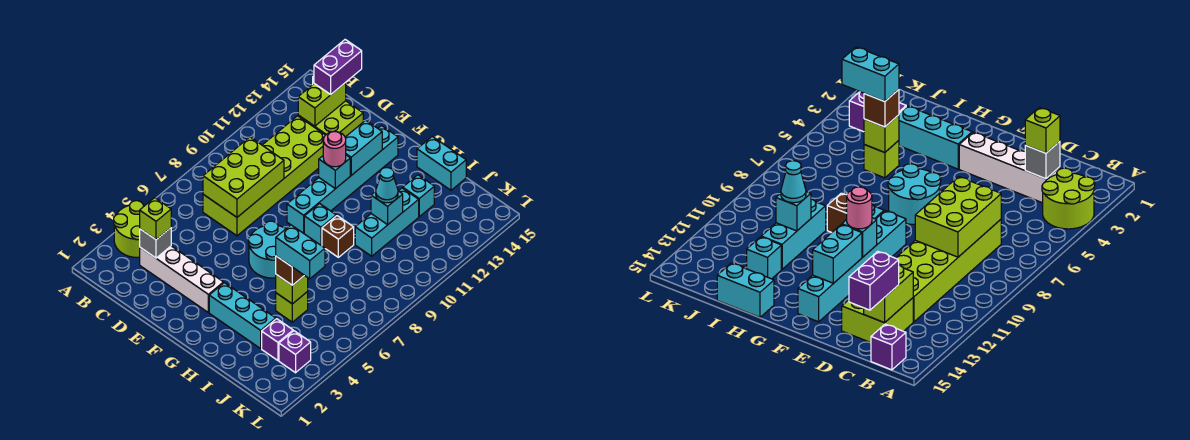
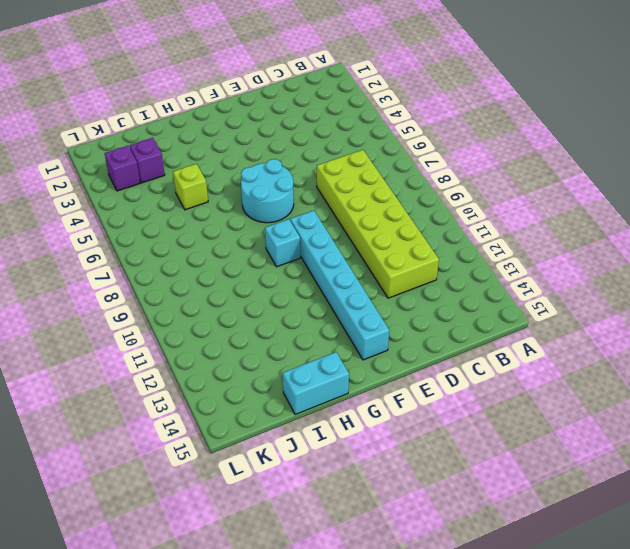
none -> lime 2x2 round brick [114,201,145,257]
none -> purple 1x1 brick [871,324,906,370]
none -> white 1x4 brick [140,246,224,312]

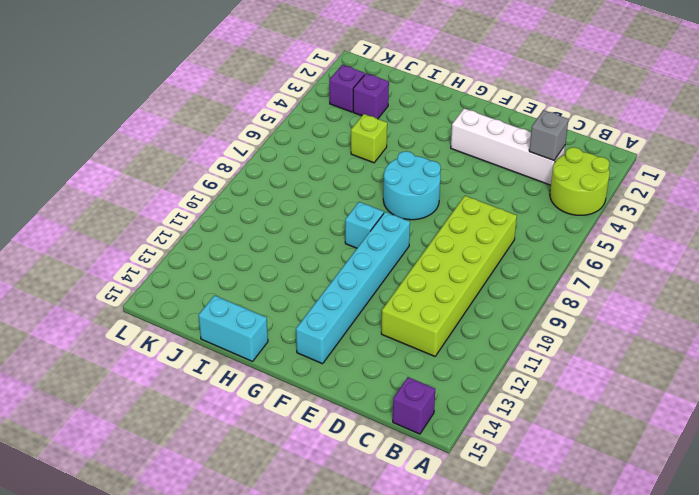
none -> lime 2x2 brick [298,101,363,137]
none -> cyan 1x3 brick [209,283,276,348]
none -> brown 1x1 brick [322,216,354,257]

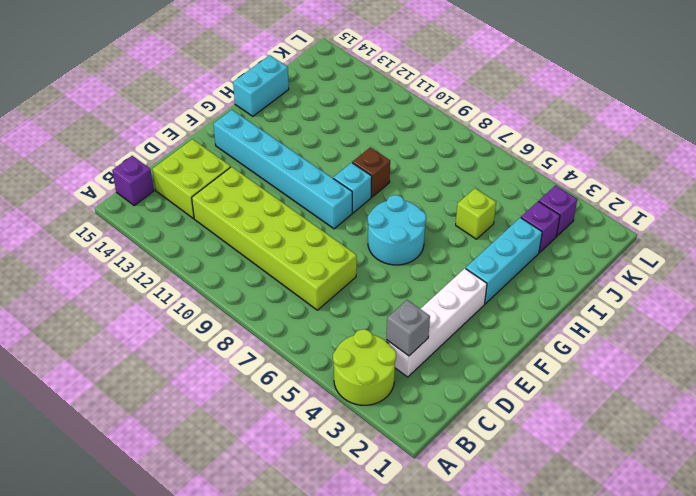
none -> cyan 1x3 brick [355,188,419,256]
none -> cyan 1x1 brick [403,175,434,217]
none -> lime 2x3 brick [203,137,284,217]

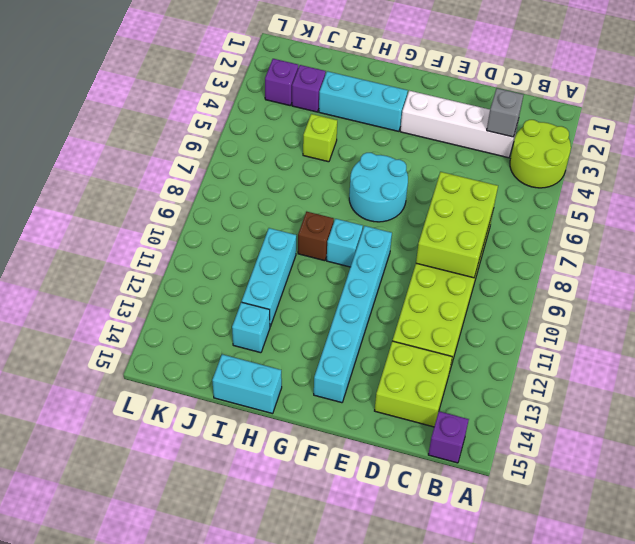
none -> lime 1x2 brick [298,83,346,126]
none -> cyan 1x1 brick [319,155,350,189]
none -> cyan 1x2 brick [345,120,382,175]

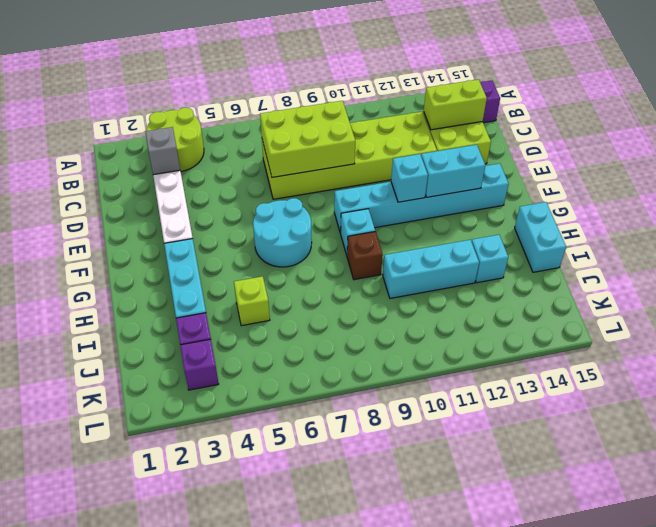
none -> lime 1x1 brick [276,275,308,304]
none -> cyan 1x1 brick [371,191,403,225]
none -> lime 1x1 brick [140,198,171,240]

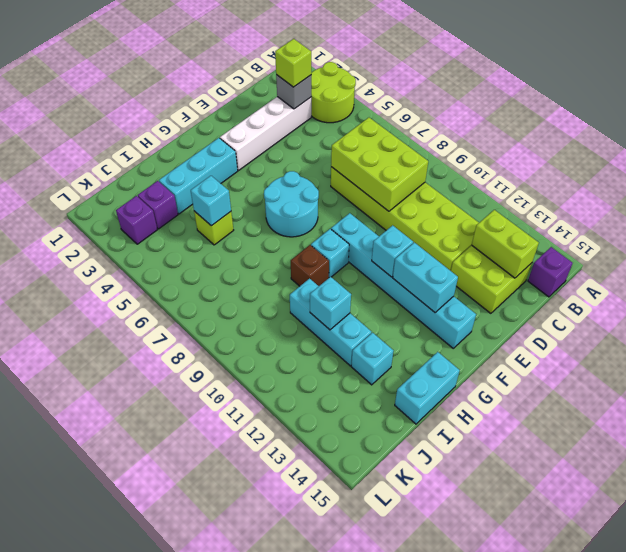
cyan 1x1 brick [191,176,231,226] -> lime 1x1 brick [276,275,308,304]
none -> purple 1x2 brick [314,40,362,95]
none -> pink 1x1 round brick [323,132,346,167]
none -> brown 1x1 brick [276,256,304,285]

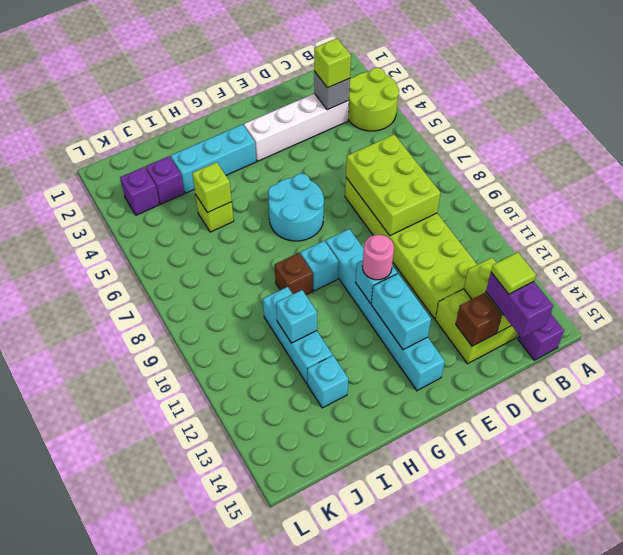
lime 1x1 tile [491,252,536,294] -> none
brown 1x1 brick [456,293,501,346] -> brown 1x1 brick moved to [276,256,304,285]
none -> cyan 1x2 brick [417,136,466,190]
none -> cyan 1x1 cone [376,168,398,203]
none -> cyan 1x2 brick [276,225,325,279]

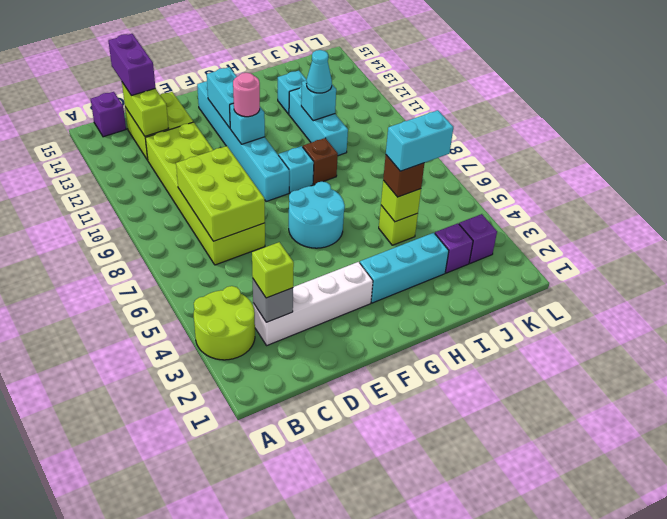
none -> cyan 1x2 brick [417,136,466,190]

